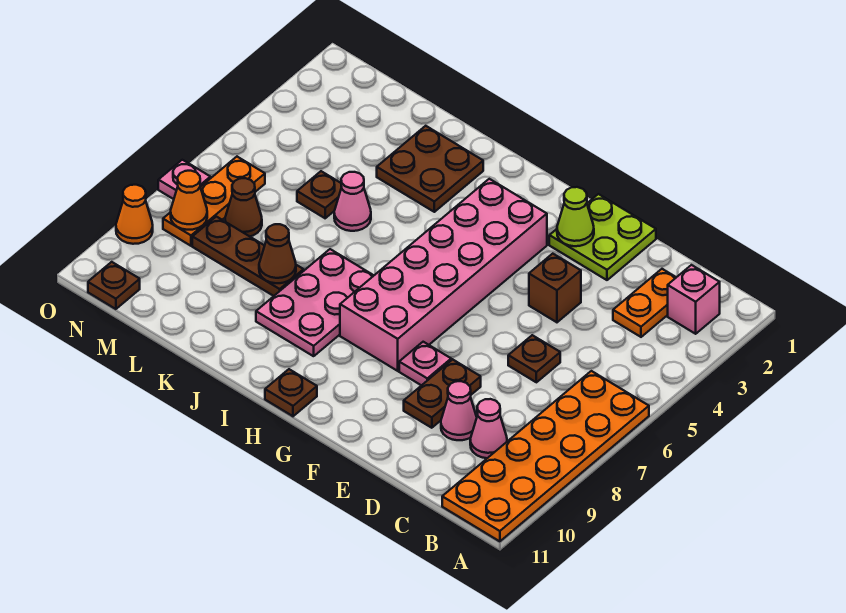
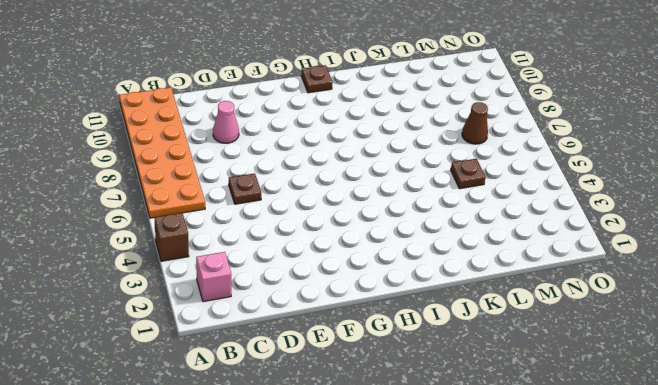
brown 1x1 brick [155,213,189,261] -> brown 1x1 brick moved to [529,254,581,322]
none -> orange 1x2 plate [613,269,676,337]
none -> pink 1x1 cone [470,399,507,458]
none -> lime 2x2 plate [549,194,656,280]

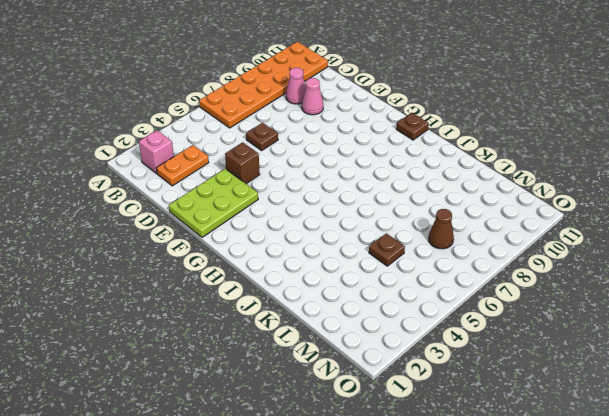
lime 2x3 plate [169,169,258,237] -> lime 2x2 plate [549,194,656,280]
none -> brown 1x2 plate [404,359,481,428]
none -> pink 1x1 plate [399,342,451,386]
none -> pink 2x6 brick [340,179,547,371]

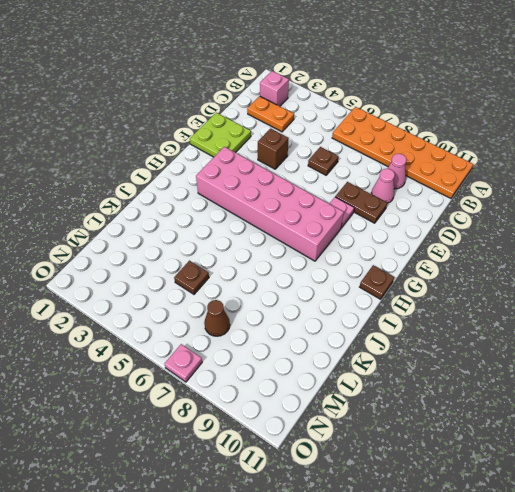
none -> pink 2x3 plate [256,249,374,356]
none -> brown 2x2 plate [377,126,483,212]
none -> pink 1x1 cone [334,172,371,231]

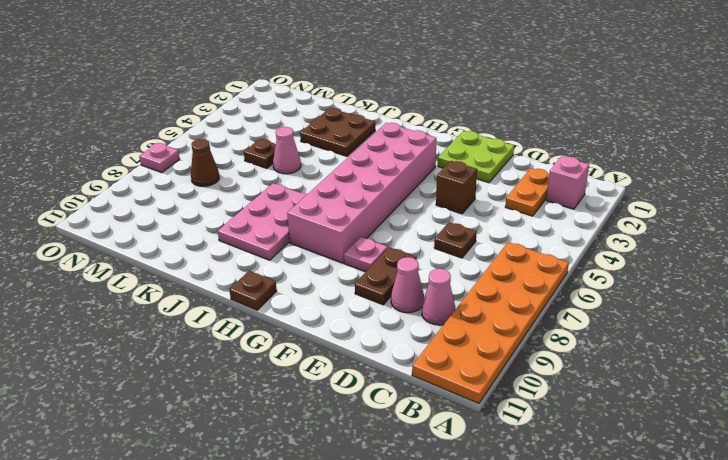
none -> brown 1x3 plate [192,217,304,296]
none -> orange 1x3 plate [163,157,265,246]
none -> brown 1x1 plate [88,262,140,309]

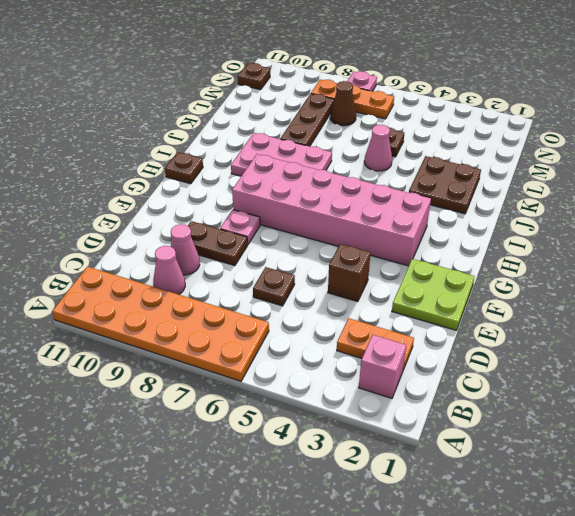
none -> orange 1x1 cone [116,185,153,244]
none -> lime 1x1 cone [557,187,594,246]
none -> brown 1x1 cone [259,224,296,283]

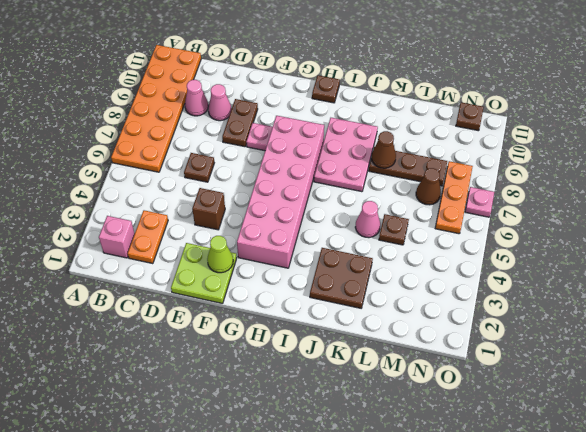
none -> orange 1x1 cone [116,185,153,244]
none -> orange 1x1 cone [171,171,207,230]

